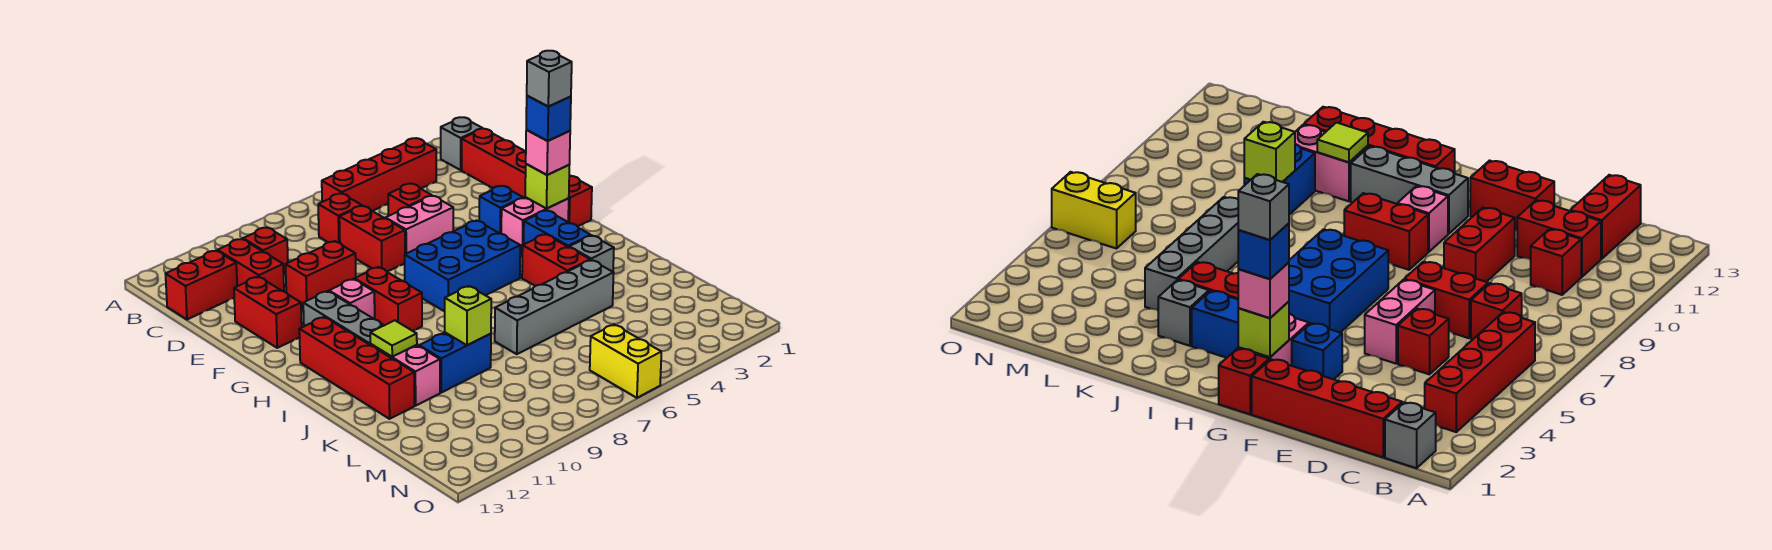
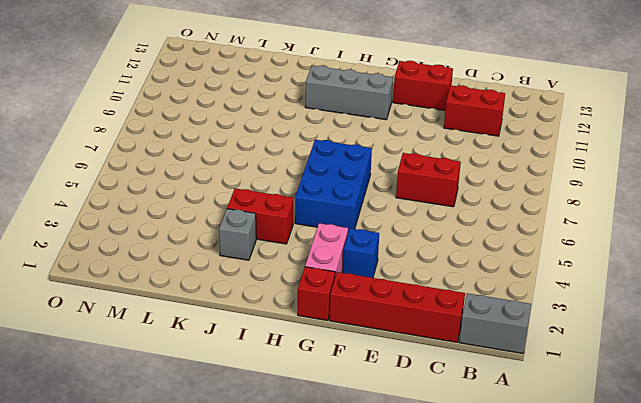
grey 1x2 brick [459,293,531,354] -> grey 1x1 brick [441,117,483,170]
none -> red 1x4 brick [322,138,436,211]
none -> red 1x1 brick [318,193,362,243]
none -> red 1x1 brick [243,227,288,274]
none -> red 1x2 brick [166,251,237,319]

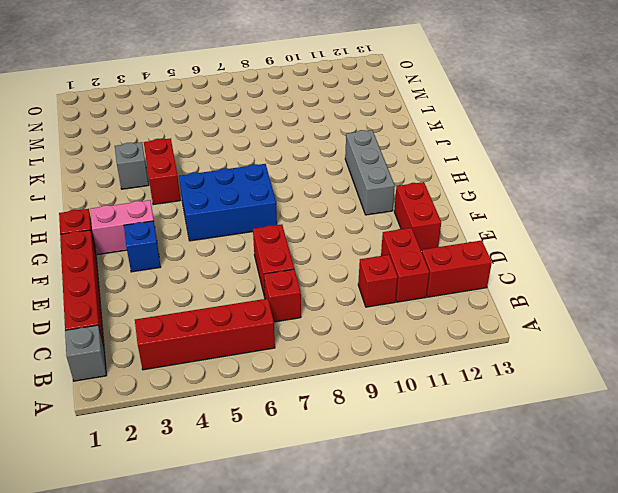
none -> red 1x1 brick [388,184,432,216]
none -> pink 1x2 brick [385,196,453,254]
none -> red 1x2 brick [286,241,356,307]
none -> red 1x2 brick [354,267,422,331]

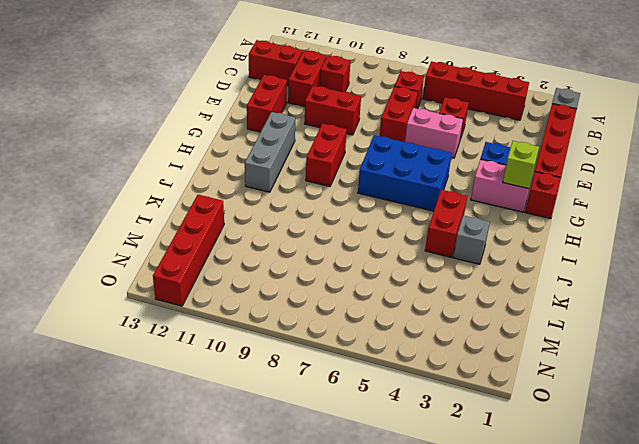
red 1x4 brick [153,195,224,306] -> red 1x4 brick moved to [299,317,414,419]
none -> pink 1x1 brick [329,279,375,319]
none -> blue 1x2 brick [524,210,591,247]
none -> pink 1x2 brick [370,344,440,406]
none -> grey 1x4 brick [495,260,614,354]

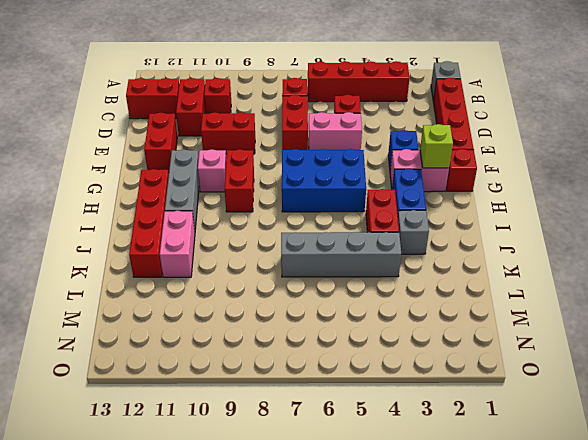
none -> blue 1x2 brick [419,332,491,393]
none -> yellow 1x2 brick [590,325,661,398]
none -> lime 1x1 tile [370,320,417,357]
none -> lime 1x1 brick [445,286,491,345]

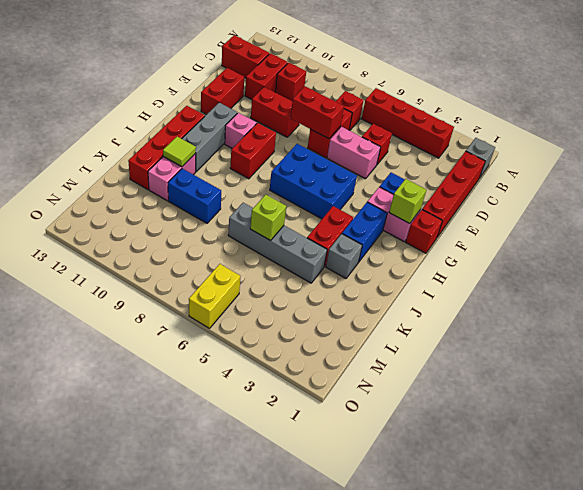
red 1x2 brick [291,86,344,139] -> none
lime 1x1 brick [250,195,286,241] -> lime 1x1 brick moved to [445,286,491,345]
none -> pink 1x1 brick [526,130,570,175]
none -> blue 1x1 brick [526,96,571,141]
none -> grey 1x1 brick [527,51,572,107]

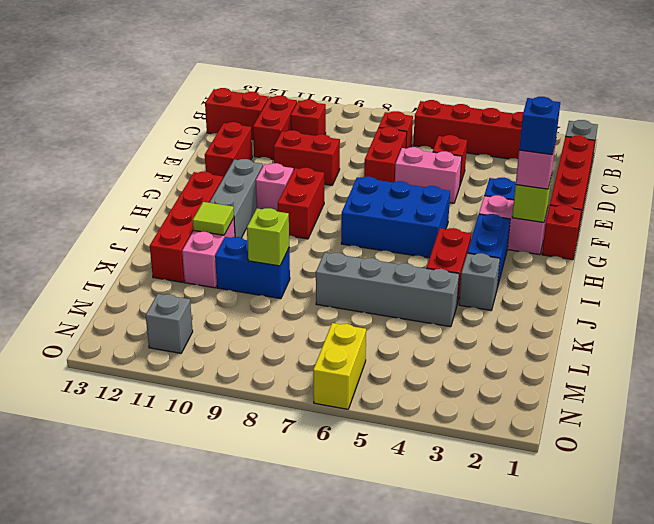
grey 1x1 brick [146,294,193,353] -> grey 1x1 brick moved to [527,51,572,107]

